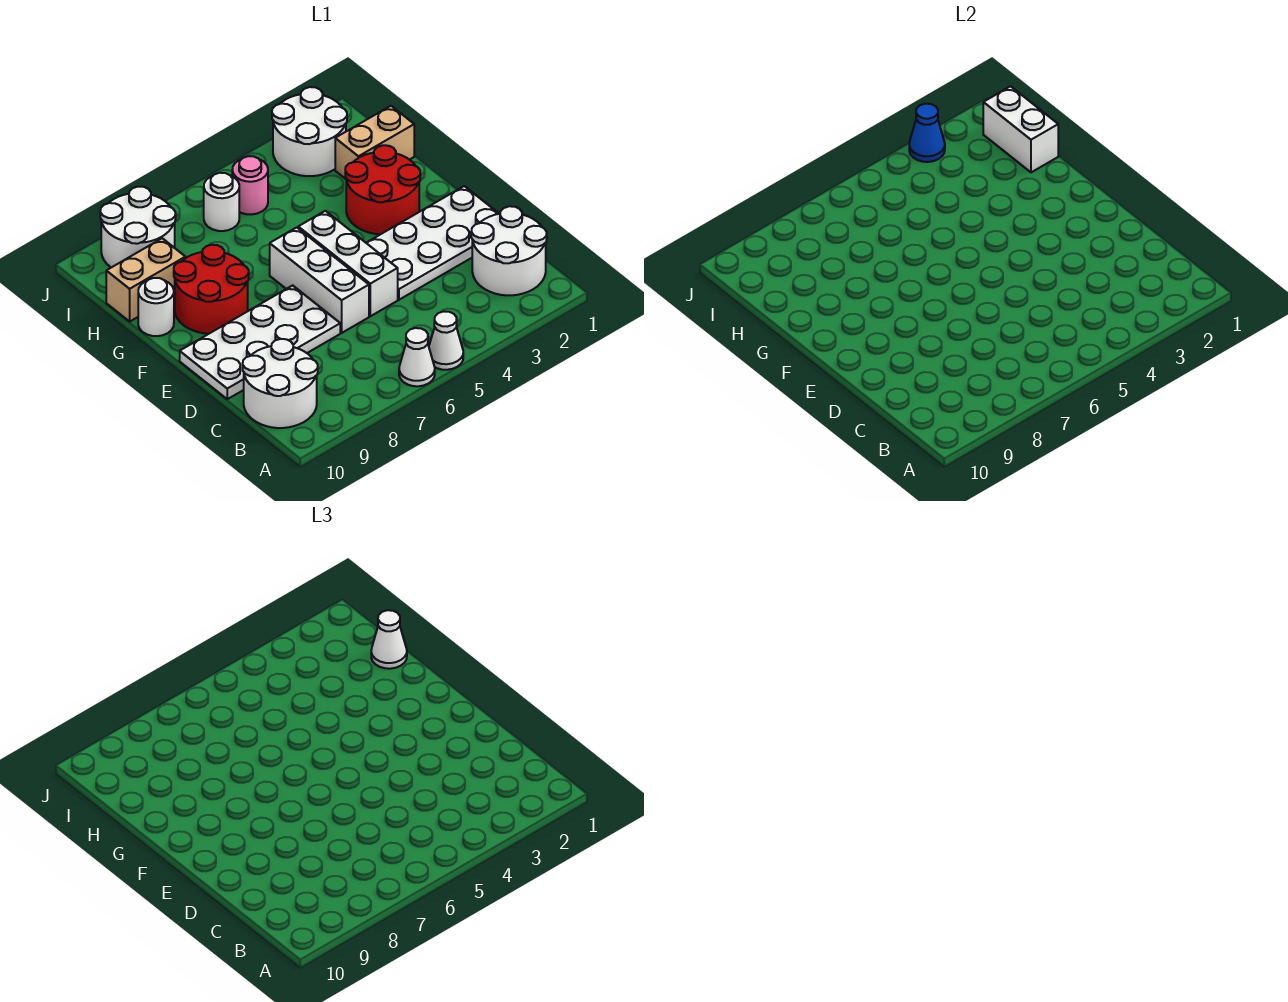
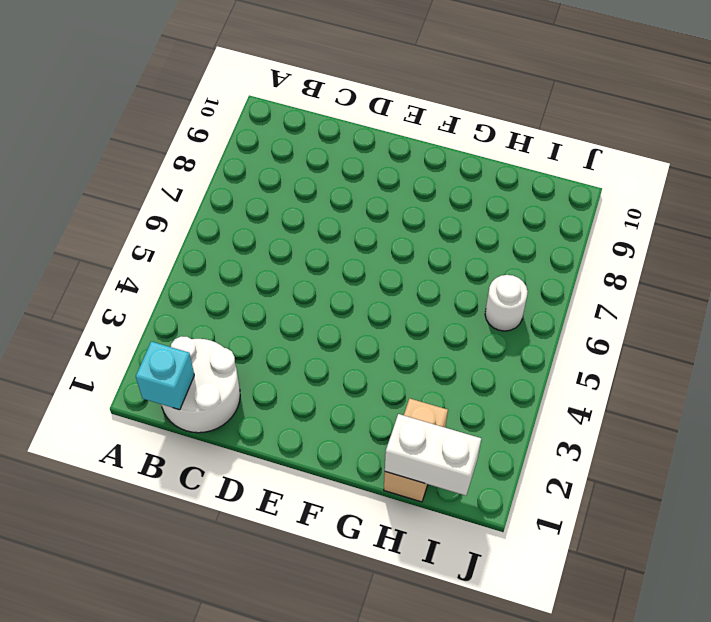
cyan 1x1 brick [136,341,194,410] -> none
none -> white 1x1 cone [429,311,463,370]
none -> white 1x1 cone [399,328,435,386]
none -> white 2x2 round brick [243,339,318,428]

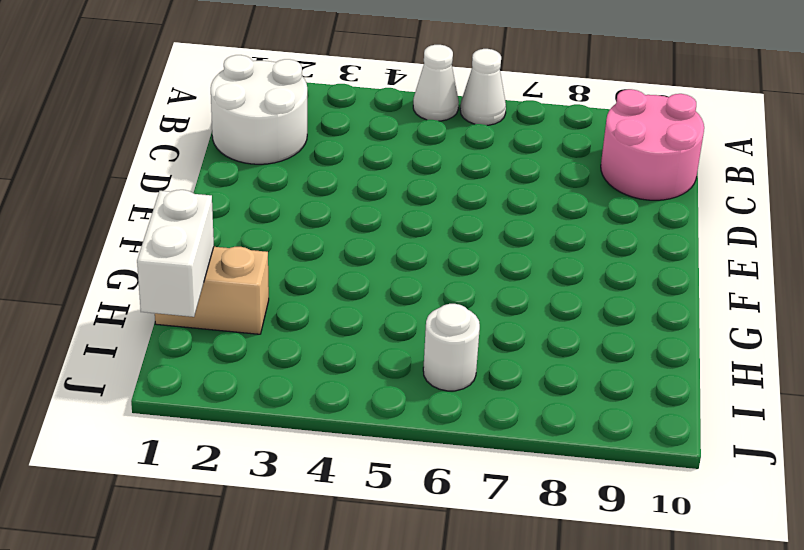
pink 2x2 round brick [601,89,704,200] -> white 2x2 round brick [243,339,318,428]
none -> white 2x4 plate [367,186,499,300]
none -> white 1x3 brick [298,211,398,316]
none -> white 1x3 brick [270,227,369,333]

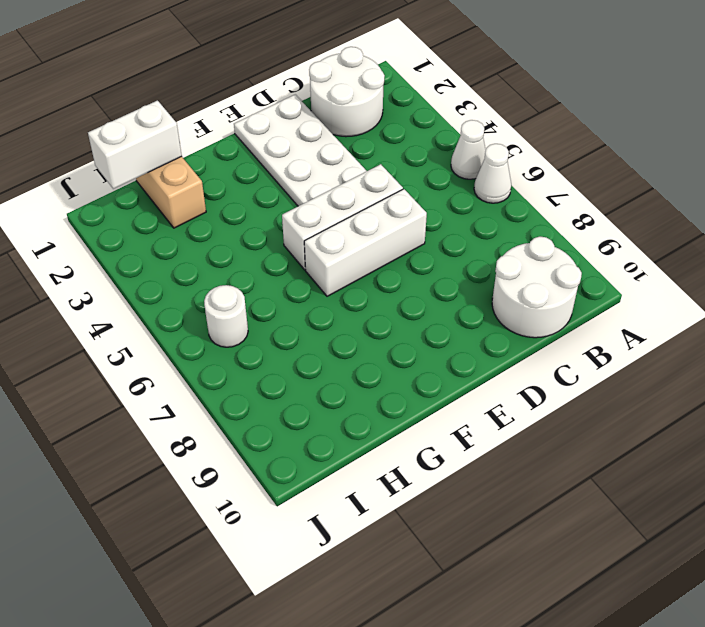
none -> white 2x4 plate [180,285,340,399]
none -> red 2x2 round brick [345,145,420,234]
none -> red 2x2 round brick [174,245,249,334]

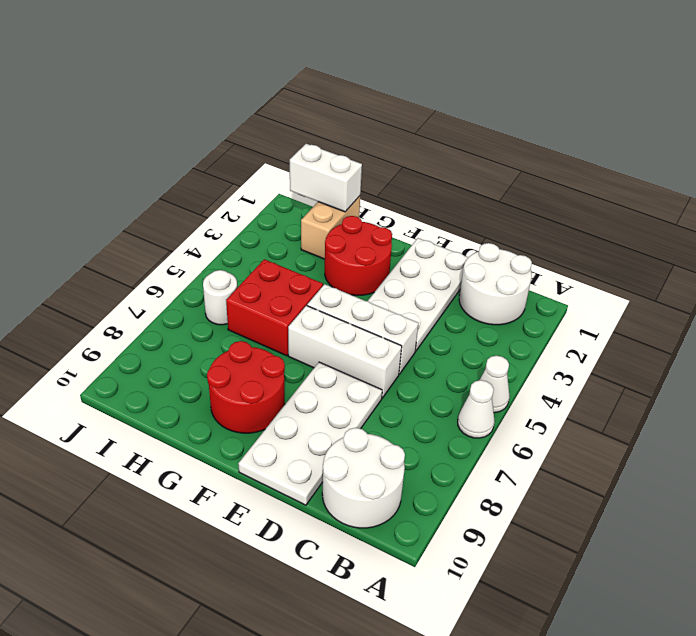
red 2x2 brick [226,259,323,356] -> none
none -> white 1x1 round brick [138,278,174,336]
none -> tan 1x2 brick [106,238,185,321]
none -> white 2x2 round brick [272,87,347,176]

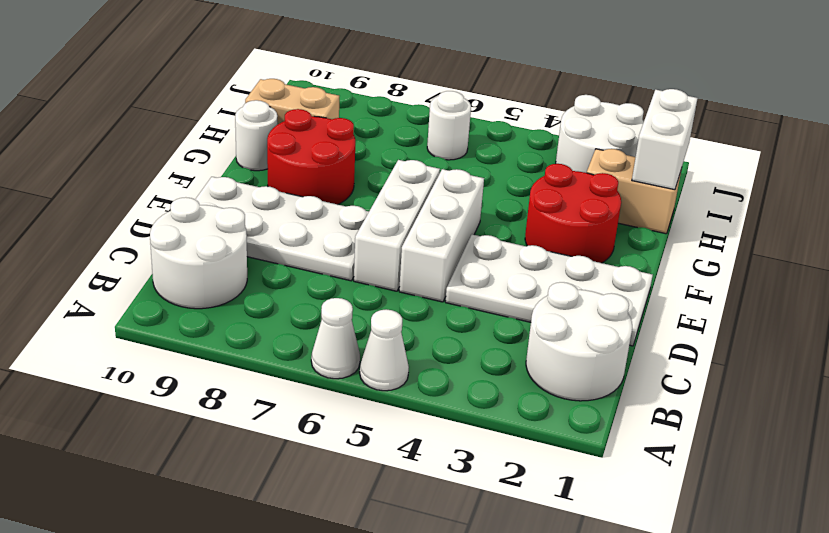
none -> pink 1x1 round brick [232,156,268,214]
none -> white 2x2 round brick [100,187,176,268]
none -> blue 1x1 cone [909,104,945,162]

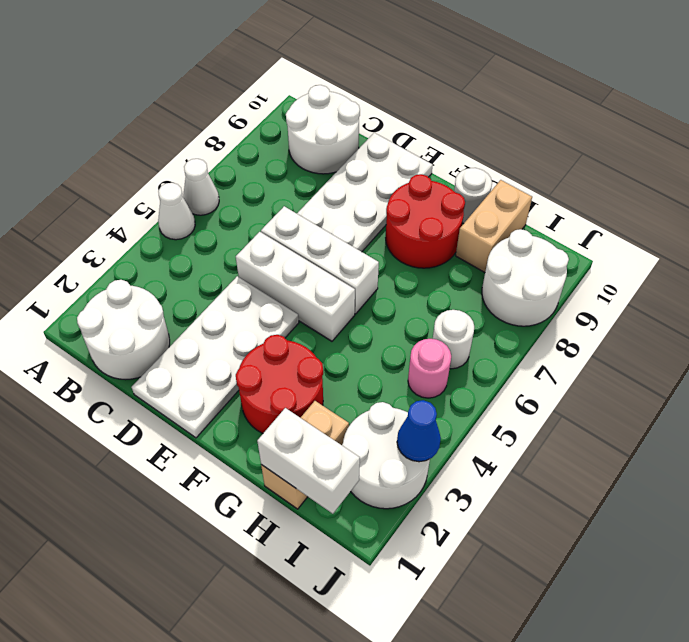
none -> white 1x1 cone [371,610,407,669]

